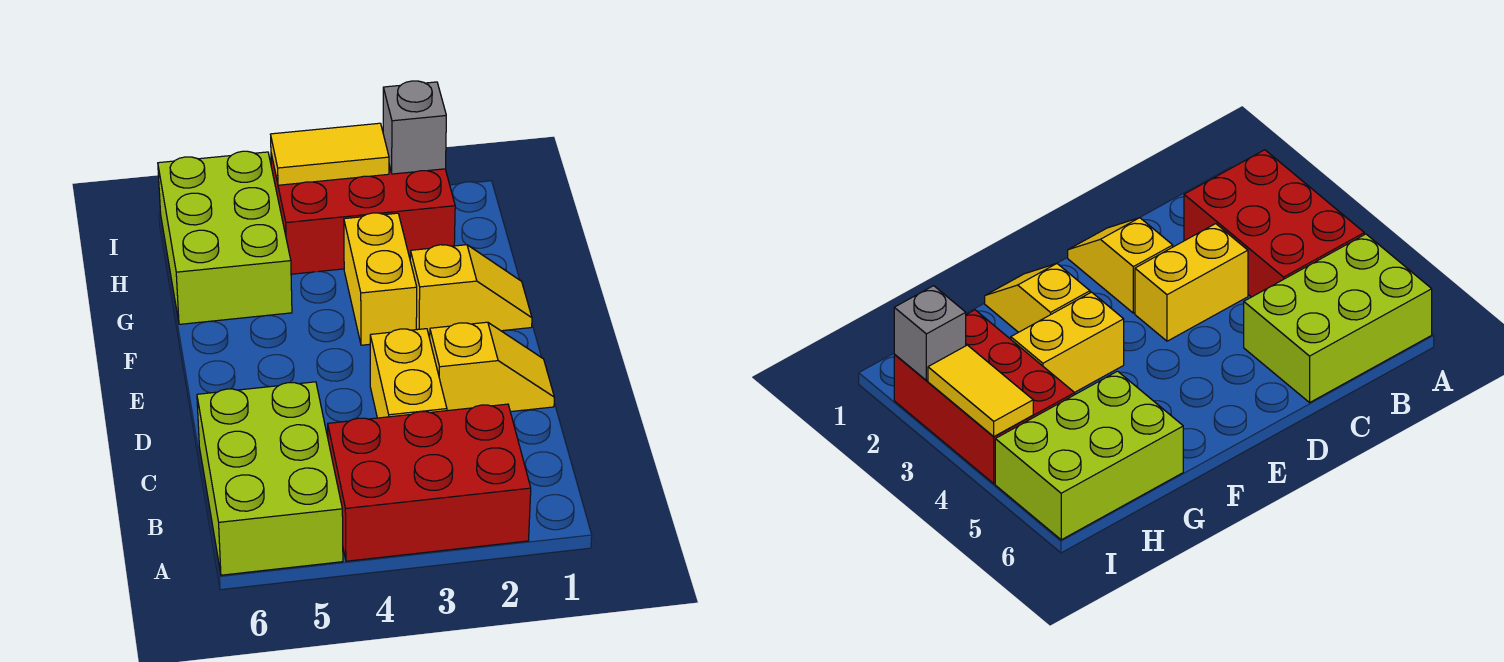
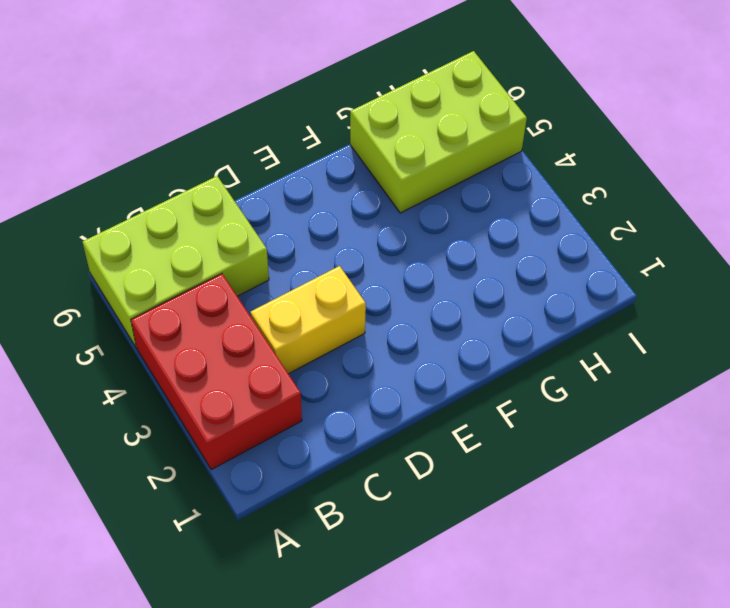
none -> yellow 1x2 slope [430,322,554,412]
none -> yellow 1x2 slope [410,245,532,338]

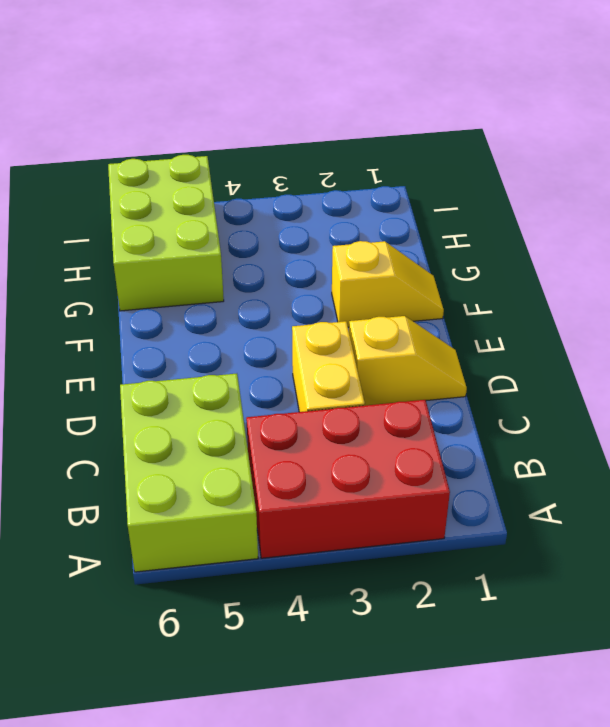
none -> yellow 1x2 brick [344,213,417,345]
none -> red 2x3 brick [271,154,455,274]

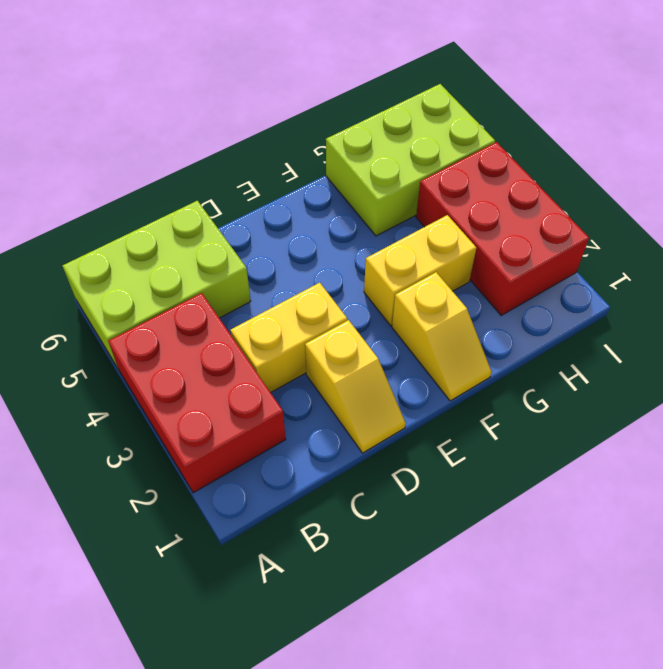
none -> grey 1x1 brick [383,81,446,174]
none -> yellow 1x2 tile [271,123,389,185]

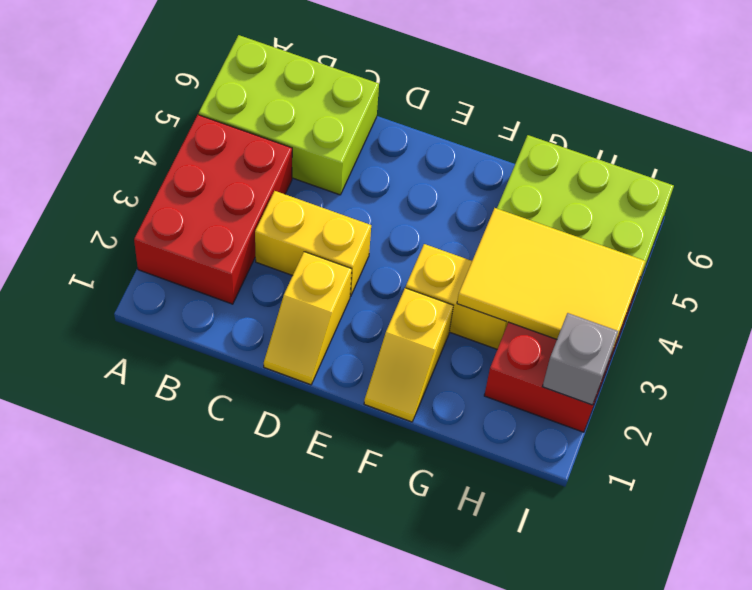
yellow 2x3 tile [457,208,645,351] -> yellow 1x2 tile [271,123,389,185]

